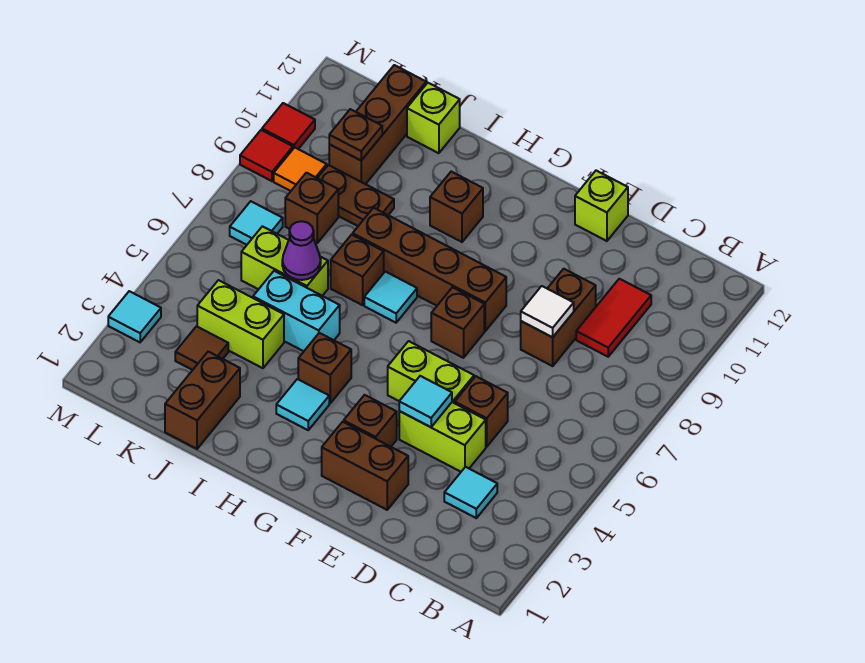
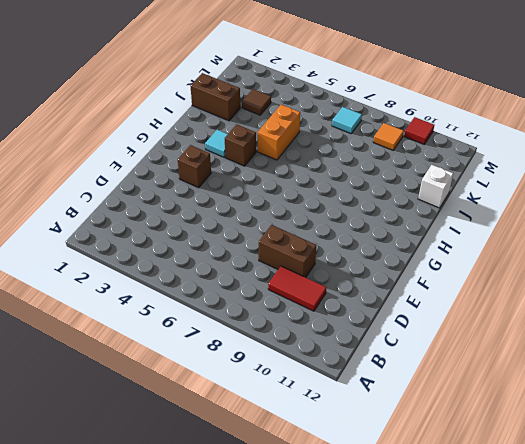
orange 1x2 brick [258,105,300,160] -> cyan 1x2 brick [253,271,340,351]
white 1x1 brick [418,165,453,208] -> lime 1x1 brick [407,83,460,153]
none -> cyan 1x1 tile [444,467,497,518]
none -> lime 1x2 brick [399,402,486,472]
none -> brown 1x1 brick [455,376,508,447]
none -> brown 1x2 brick [322,422,408,510]

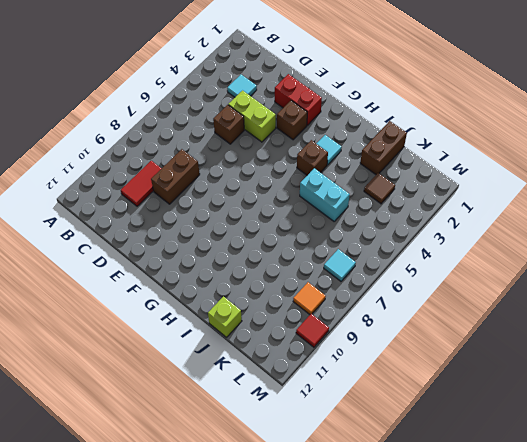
red 1x2 brick [275,74,322,125] -> brown 1x2 brick [322,422,408,510]
none -> lime 1x2 brick [388,341,474,403]
none -> lime 1x1 brick [575,171,628,241]
none -> brown 1x1 brick [431,287,484,358]
none -> brown 1x4 brick [353,208,506,331]

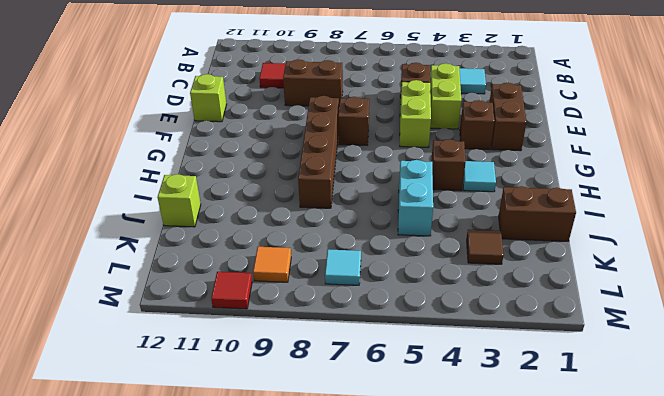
none -> cyan 1x1 tile [364,272,417,323]
none -> brown 1x1 brick [430,172,483,242]
none -> brown 1x1 brick [331,235,384,305]
none -> lime 1x2 brick [197,280,284,368]

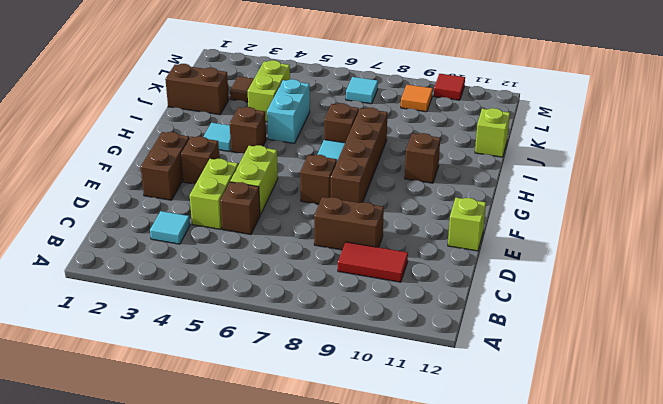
none -> lime 1x2 brick [241,226,328,296]
none -> brown 1x2 plate [318,165,394,226]
none -> brown 1x1 brick [285,173,338,243]
none -> brown 1x3 brick [329,65,426,184]

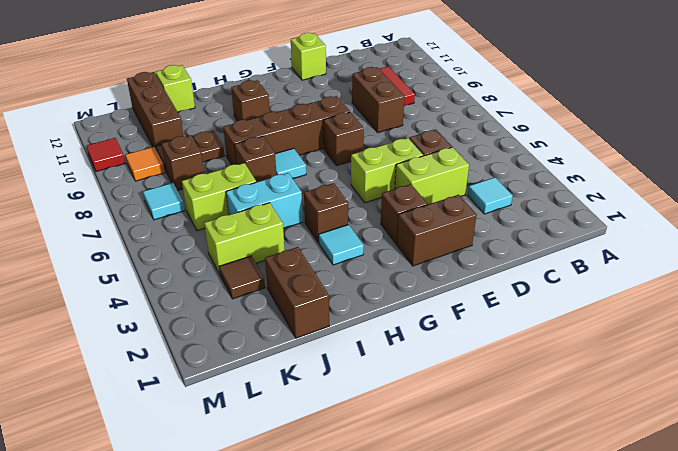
none -> cyan 1x1 tile [108,291,161,342]
none -> red 1x1 tile [240,130,293,181]
none -> white 1x1 tile [521,286,574,337]
none -> cyan 1x1 tile [399,376,452,427]

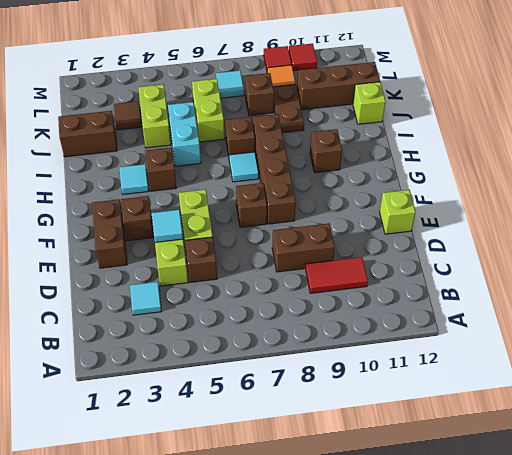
none -> cyan 1x1 tile [108,291,161,342]
none -> white 1x1 tile [521,286,574,337]
none -> purple 1x1 cone [282,221,321,280]
none -> brown 1x1 plate [329,109,382,160]

